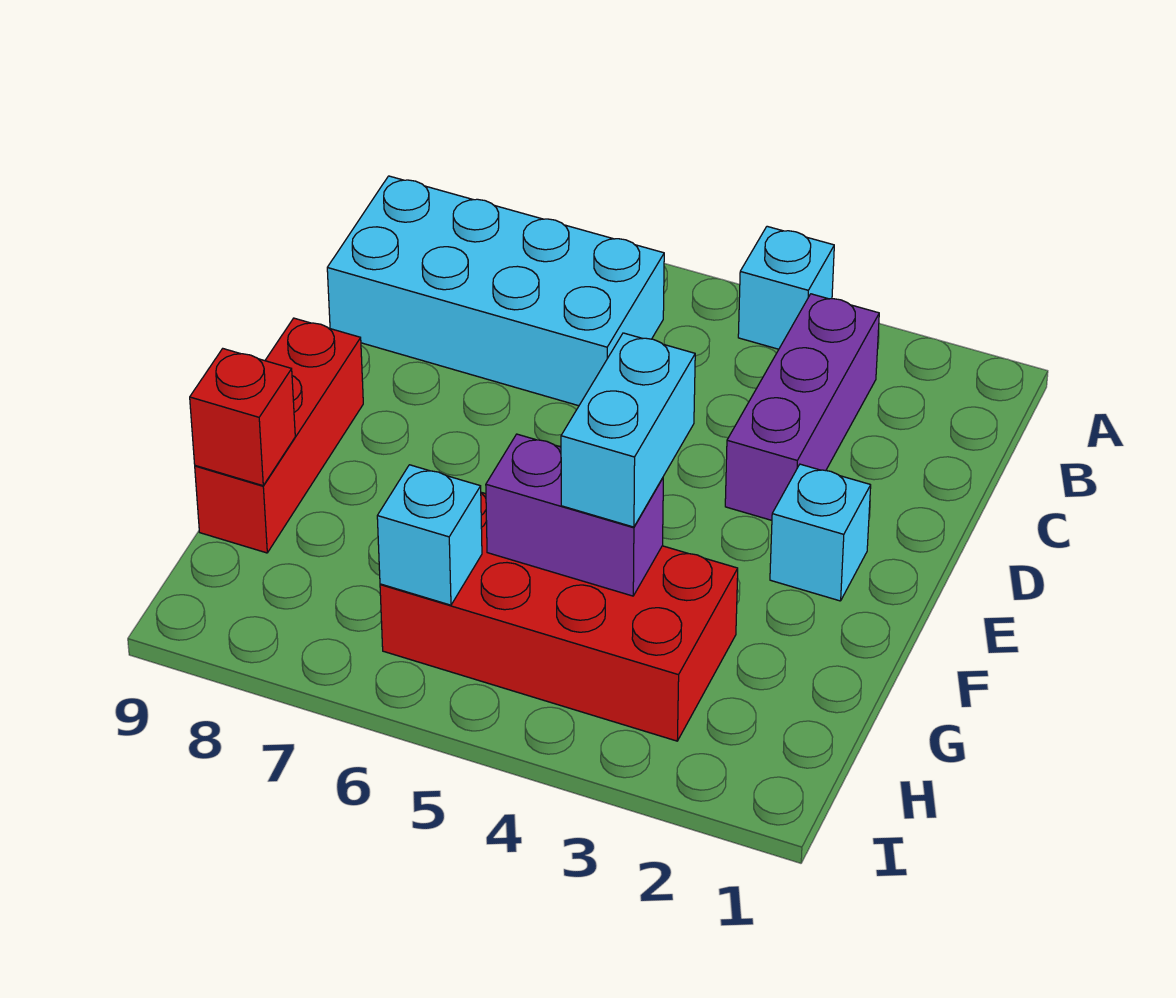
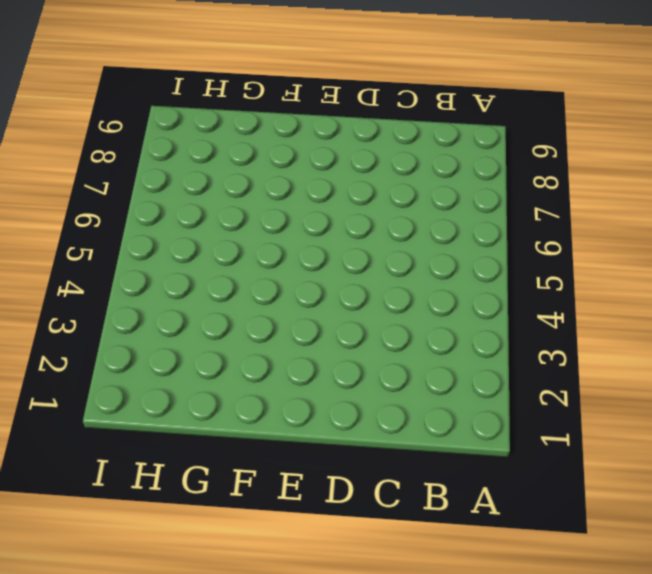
none -> cyan 1x1 brick [738,226,834,349]
none -> purple 1x3 brick [725,294,879,520]

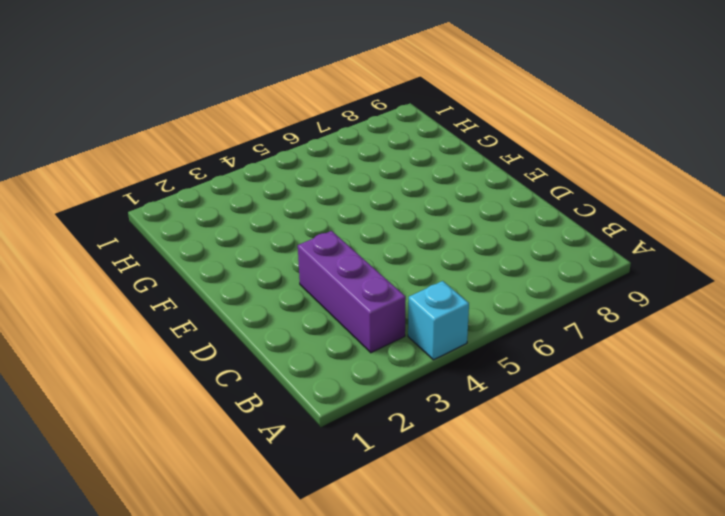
none -> cyan 2x4 brick [327,176,664,406]
none -> cyan 1x1 brick [770,464,871,601]

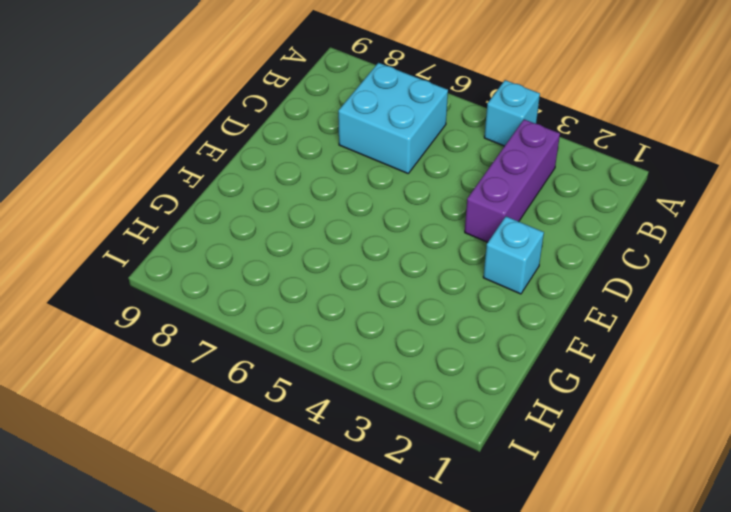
cyan 2x2 brick [338,63,448,173] -> cyan 2x4 brick [327,176,664,406]
none -> red 1x3 brick [195,318,363,553]
none -> red 2x4 brick [380,492,738,741]

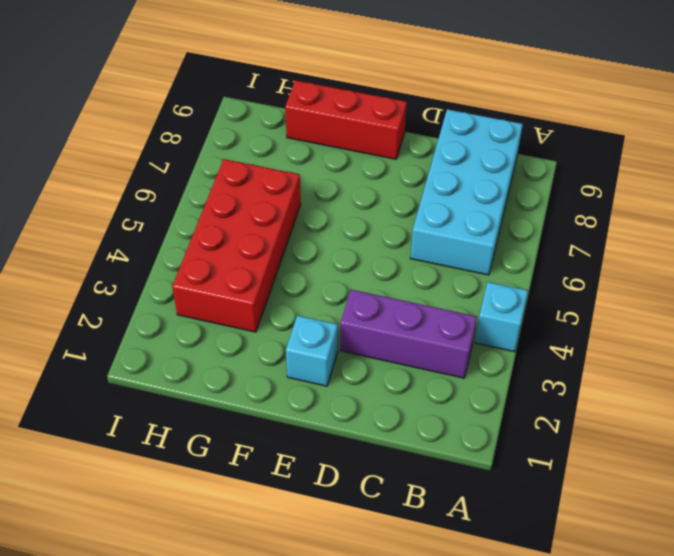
none -> purple 1x2 brick [486,434,663,596]
none -> red 1x1 brick [190,349,295,486]

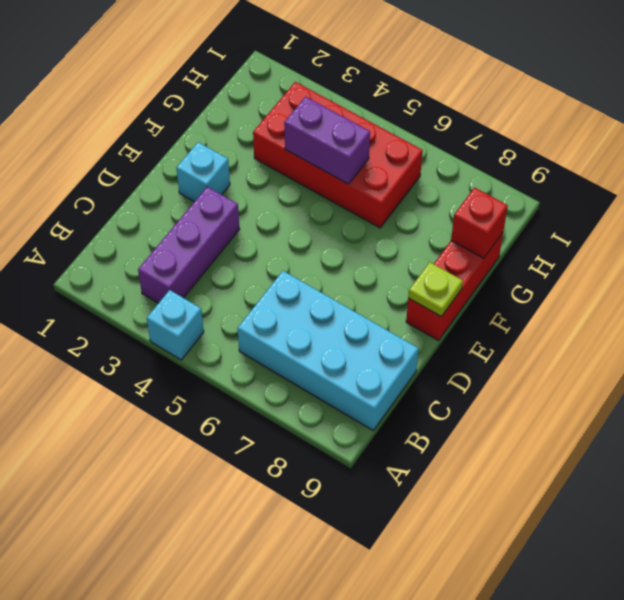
lime 1x1 plate [408,262,463,317] -> none
none -> cyan 1x1 brick [377,465,482,605]
none -> cyan 1x2 brick [561,333,695,527]

